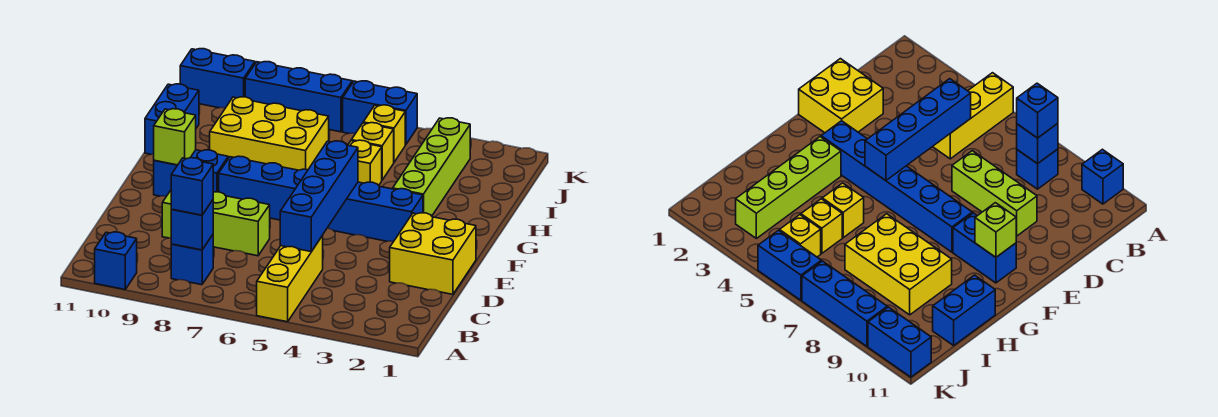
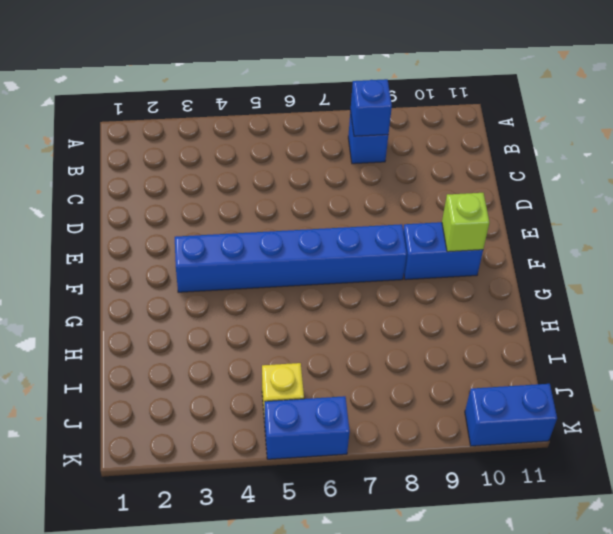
none -> yellow 1x3 brick [257,236,323,322]
none -> blue 1x1 brick [95,232,137,289]
none -> yellow 2x2 brick [390,213,476,294]

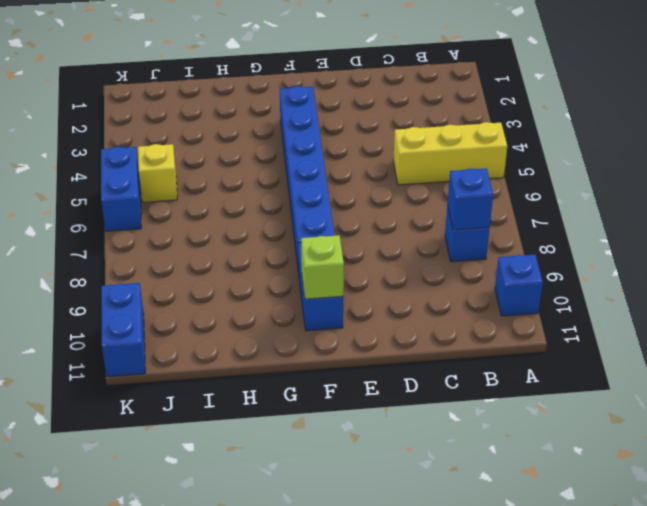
none -> yellow 2x2 brick [390,213,476,294]
none -> lime 1x3 brick [162,190,270,256]
none -> lime 1x4 brick [393,118,470,216]

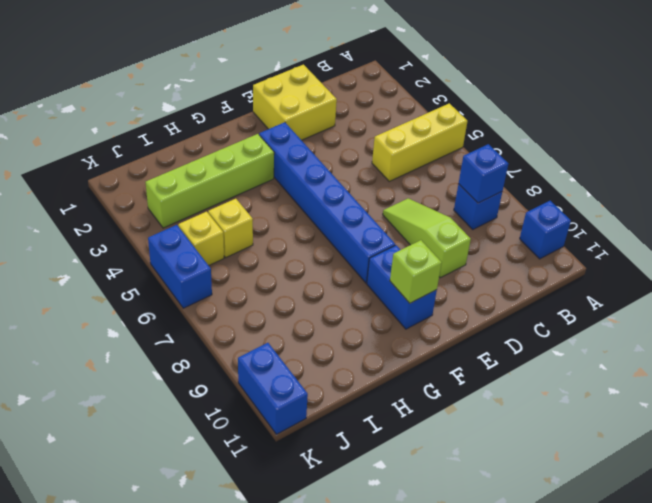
lime 1x3 slope [383,198,471,278] -> lime 1x3 brick [162,190,270,256]
none -> yellow 1x1 brick [348,140,382,185]
none -> yellow 2x3 brick [210,97,329,170]
none -> blue 1x2 brick [145,84,199,154]

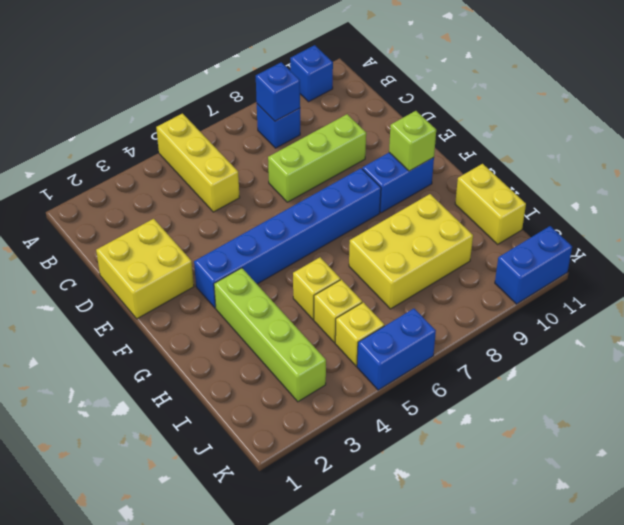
yellow 1x2 brick [455,164,526,244] -> blue 1x2 brick [145,84,199,154]
none -> blue 1x3 brick [245,62,352,132]
none -> blue 1x4 brick [280,141,358,252]
none -> blue 1x1 brick [171,158,213,215]

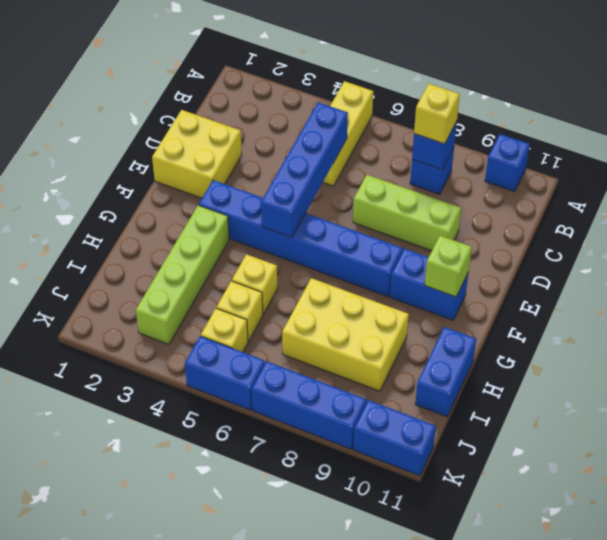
yellow 1x1 brick [414,84,460,144] -> blue 1x1 brick [171,158,213,215]

